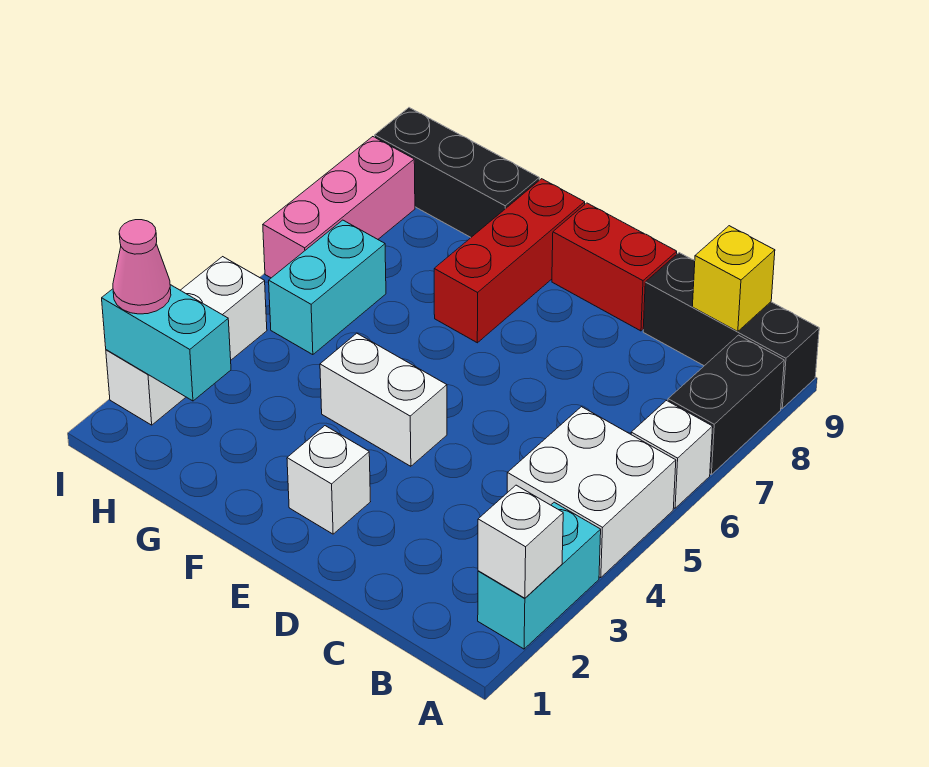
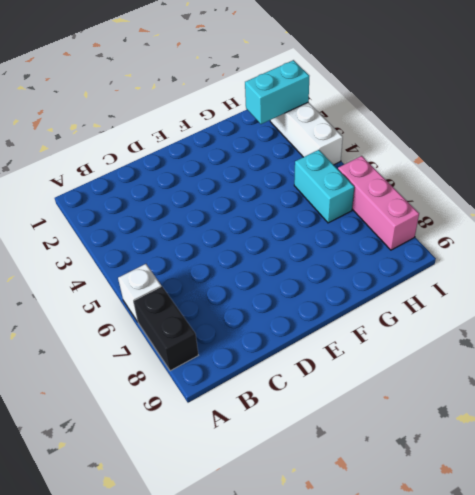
none -> cyan 1x2 brick [478,502,601,649]
none -> white 2x2 brick [507,407,676,578]
none -> black 1x3 brick [643,253,819,408]

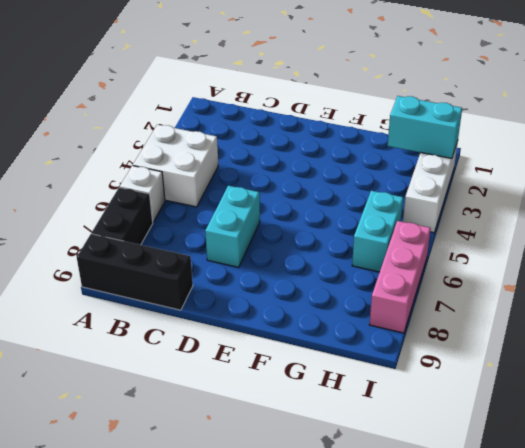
cyan 1x2 brick [205,186,260,267] -> cyan 1x2 brick moved to [478,502,601,649]
none -> red 1x2 brick [552,203,677,331]
none -> white 1x1 brick [287,426,371,534]
none -> white 1x2 brick [320,333,447,466]

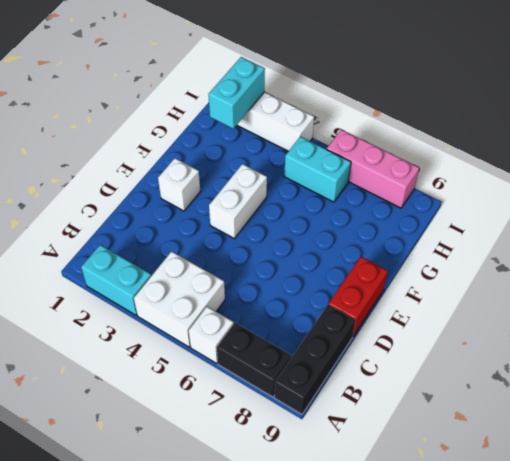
none -> red 1x3 brick [434,179,585,343]
none -> black 1x3 brick [375,108,539,237]
none -> white 1x1 brick [478,485,563,598]

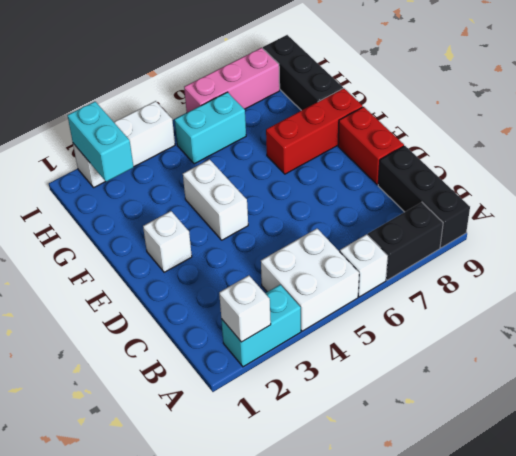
none -> yellow 1x1 brick [692,226,775,332]
none -> pink 1x1 cone [113,220,171,314]

